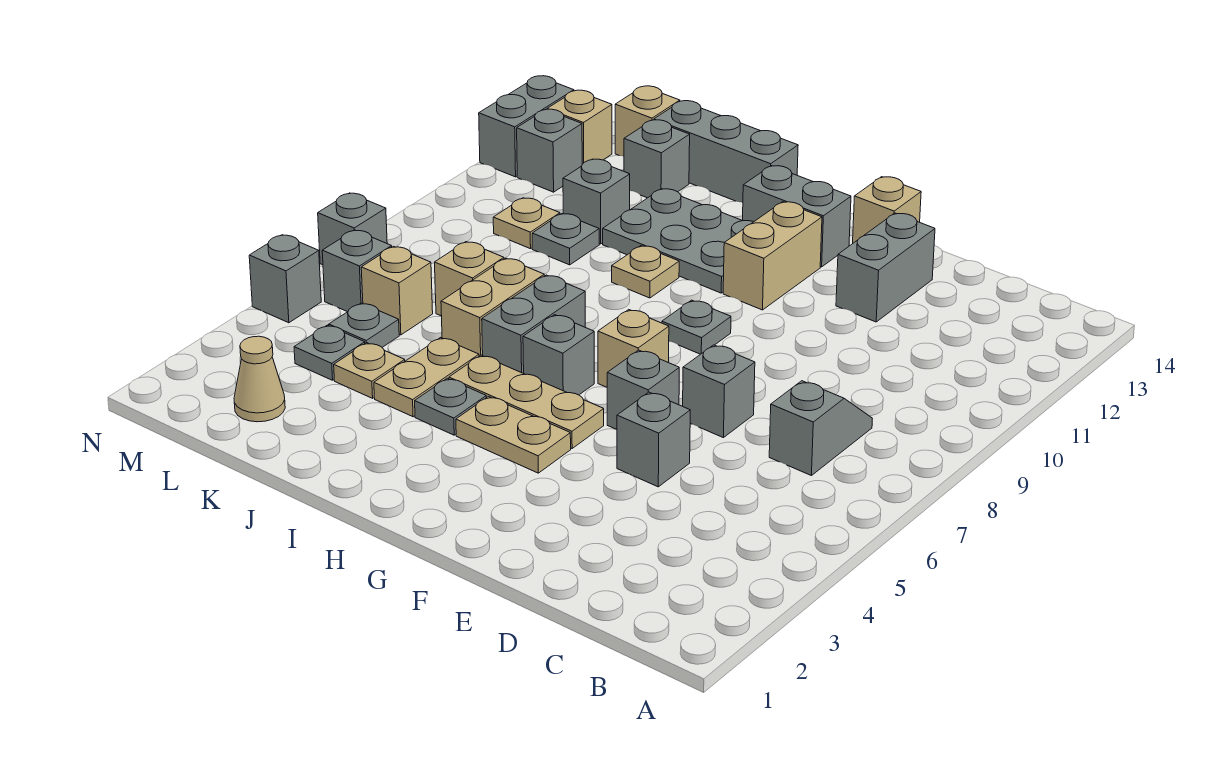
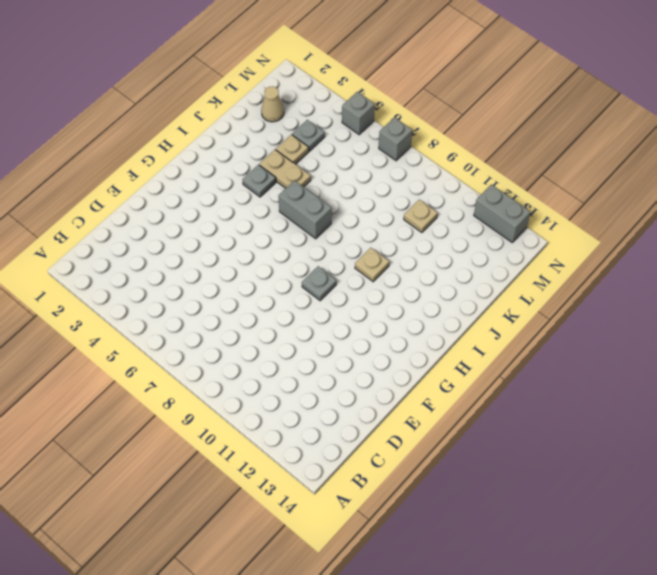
none -> grey 1x2 slope [769,381,872,476]
none -> grey 1x1 brick [617,392,690,487]
none -> grey 1x1 brick [683,345,755,438]
none -> grey 1x2 brick [836,213,935,322]

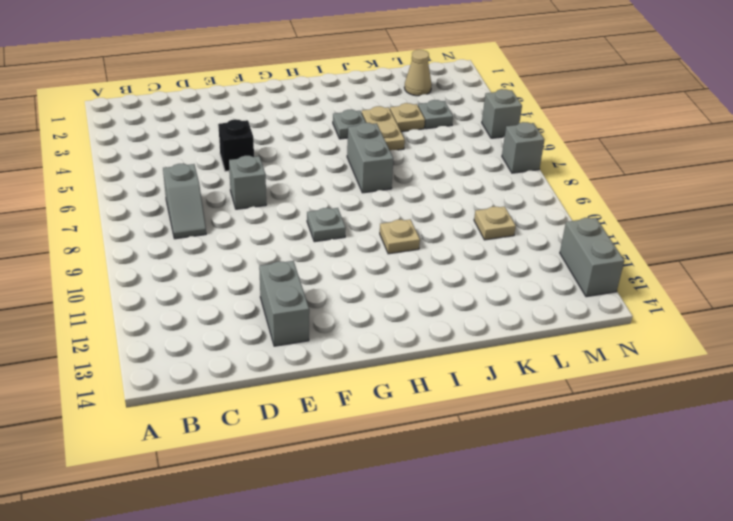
black 1x1 brick [218,119,254,171] -> grey 1x1 brick [617,392,690,487]
none -> grey 1x1 brick [607,350,679,430]
none -> tan 1x1 brick [853,177,921,243]
none -> tan 1x2 plate [456,397,571,473]
none -> tan 1x3 plate [449,355,604,448]

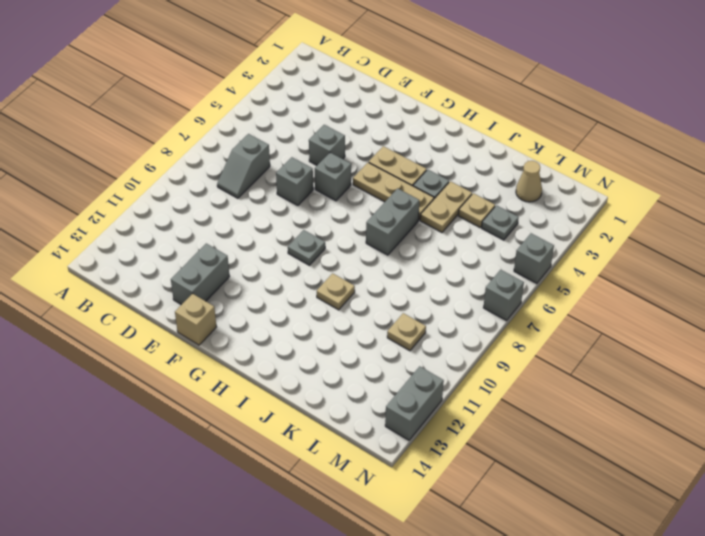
none -> tan 1x1 brick [598,310,669,387]
none -> tan 1x2 brick [723,202,822,310]
none -> grey 1x2 brick [743,166,851,267]
none -> grey 1x1 brick [523,315,594,395]

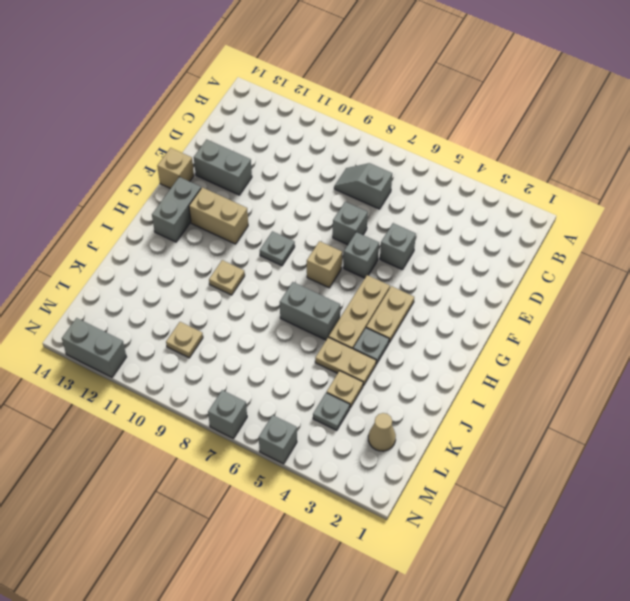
none -> grey 1x1 brick [523,315,594,395]
none -> grey 2x3 plate [603,189,753,293]
none -> grey 1x3 brick [654,101,798,203]
none -> tan 1x2 brick [441,258,544,356]

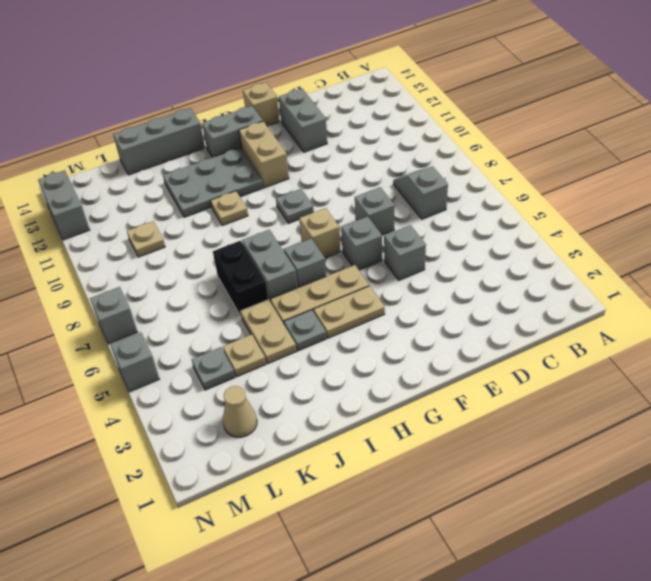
black 1x2 brick [213,241,268,317] -> tan 1x2 brick [441,258,544,356]
none -> tan 1x1 brick [435,242,504,316]
none -> grey 1x1 plate [532,214,599,265]
none -> grey 1x1 brick [563,159,630,244]
none -> grey 1x1 brick [624,120,690,198]

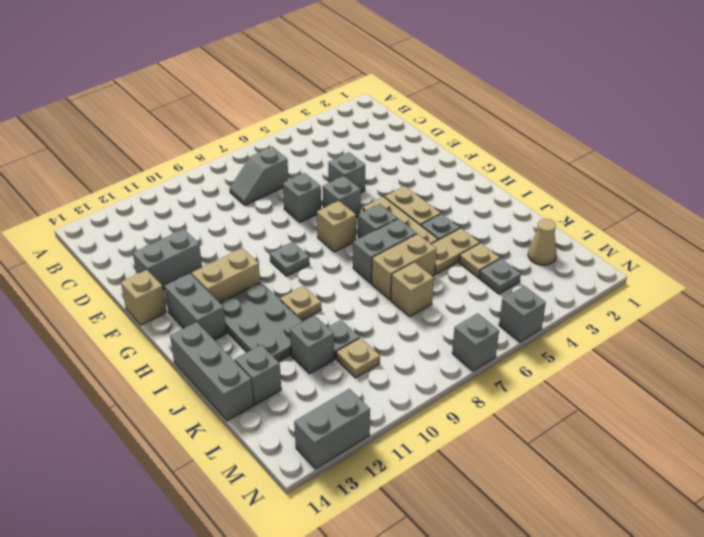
none -> grey 1x1 plate [329,303,399,347]
none -> tan 1x1 brick [361,247,433,335]
none -> tan 1x1 brick [615,86,680,156]
none -> grey 1x1 brick [322,230,392,312]

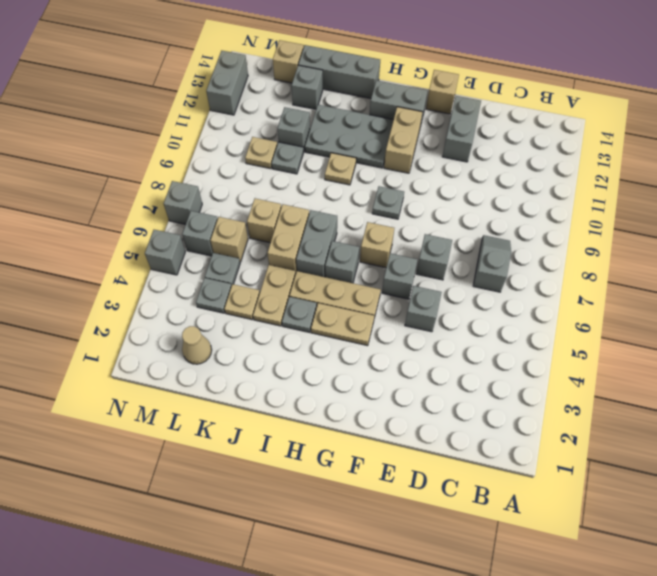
none -> grey 1x1 brick [517,109,582,192]
none -> tan 1x1 brick [547,90,612,164]

